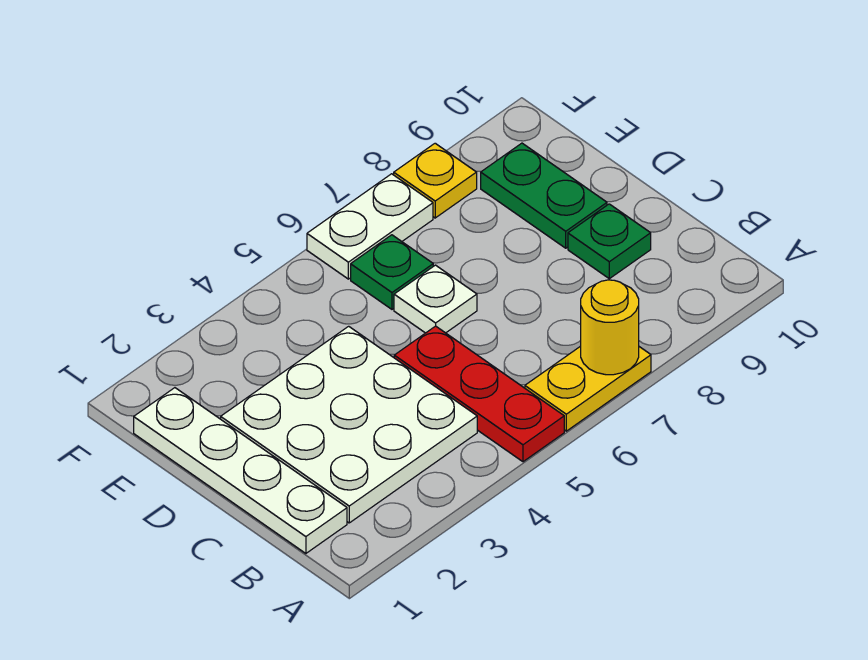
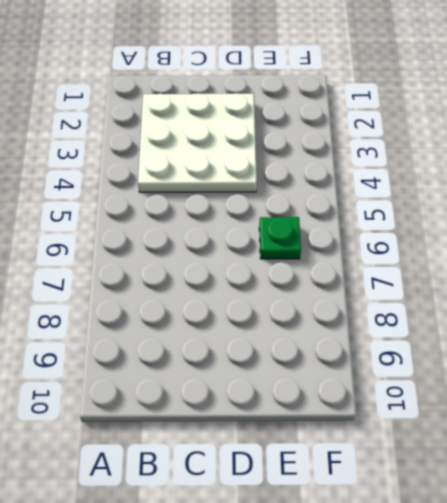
none -> red 1x3 plate [394,326,564,462]
none -> yellow 1x2 plate [525,346,651,431]

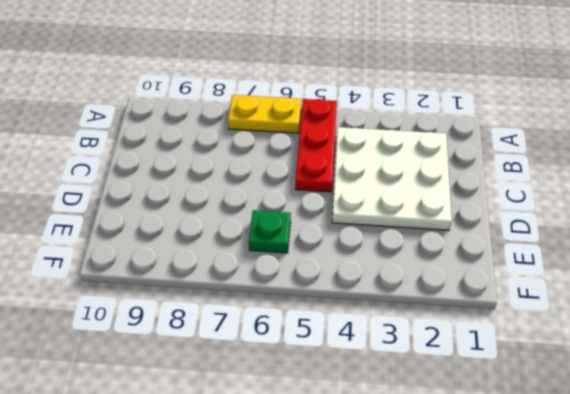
none -> white 1x4 plate [134,388,347,553]
none -> green 1x1 plate [568,204,651,279]

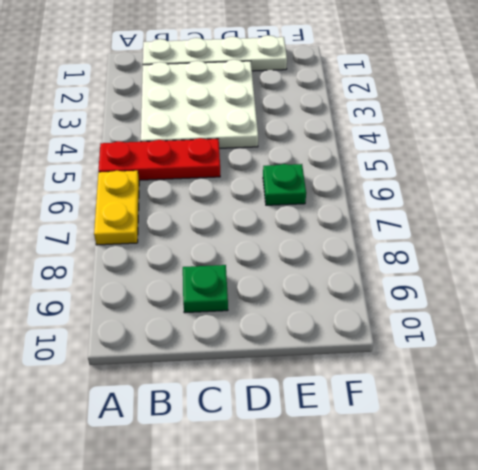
none -> white 1x1 plate [394,265,477,333]
none -> green 1x2 plate [481,143,607,248]

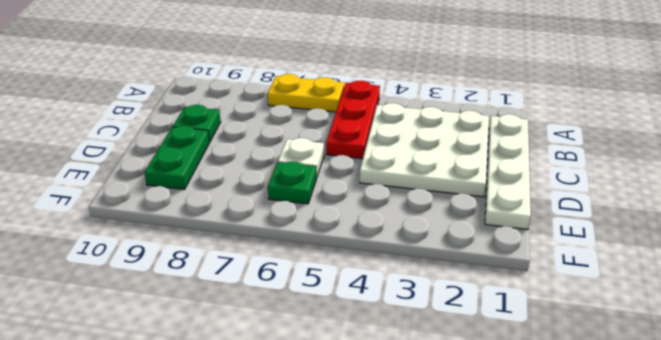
none -> white 1x2 plate [307,174,433,279]
none -> yellow 1x1 plate [394,143,477,218]

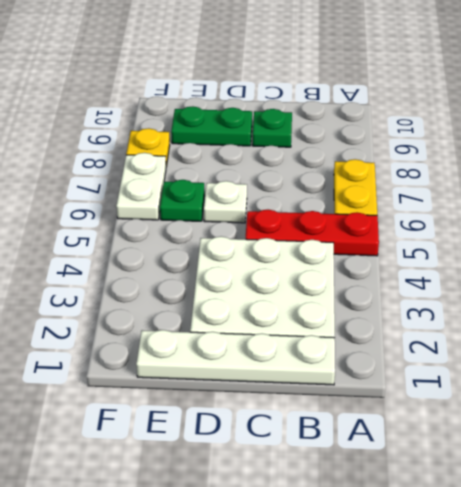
none -> yellow 1x1 round brick [581,280,639,375]

